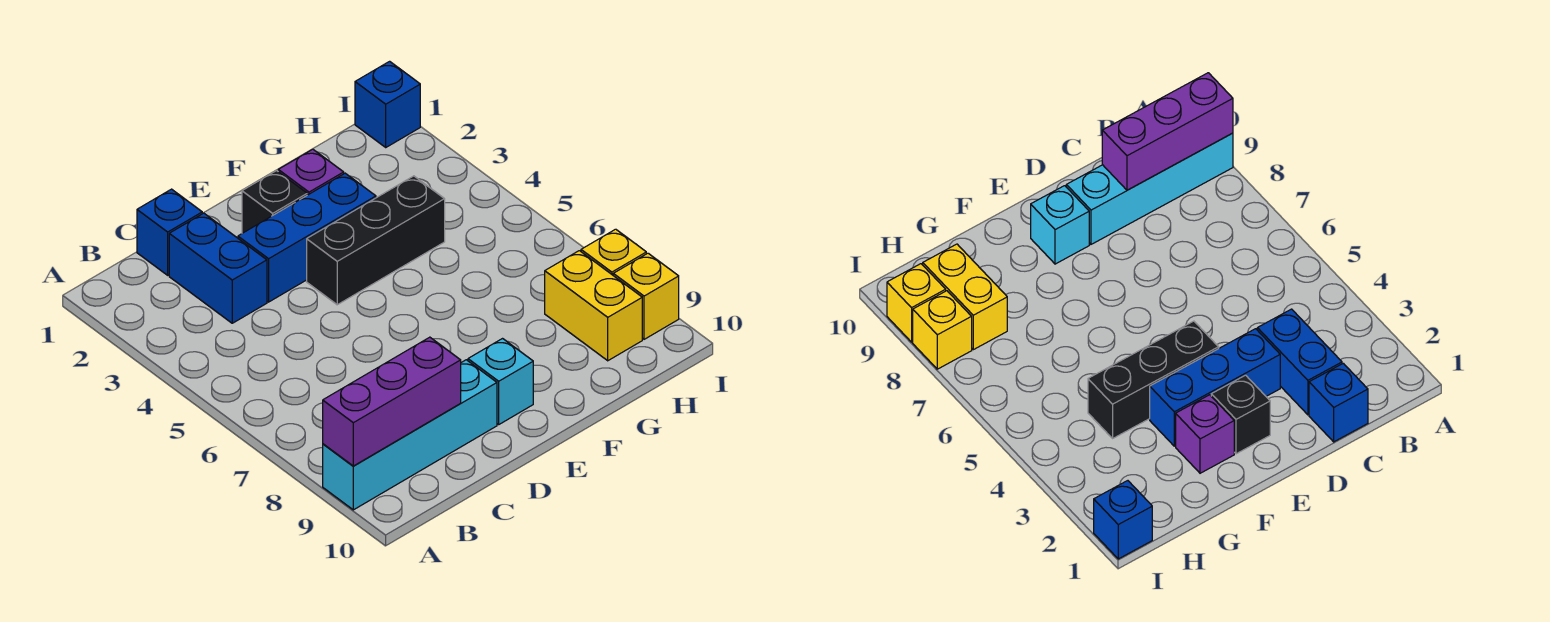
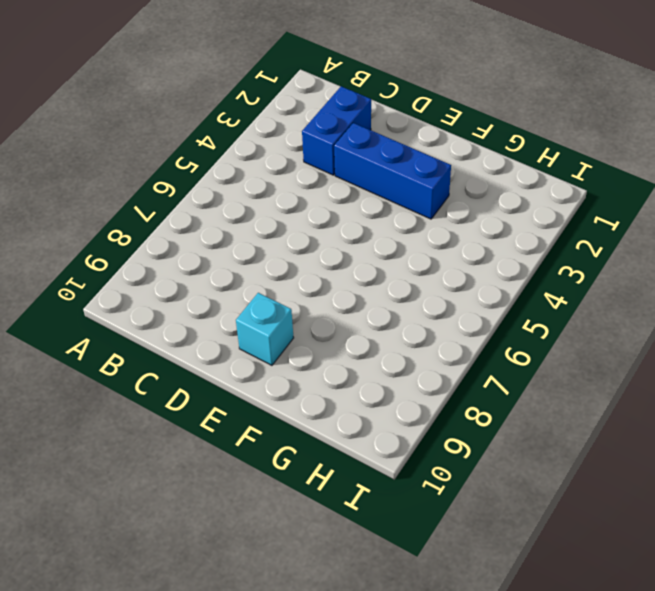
none -> cyan 1x4 brick [323,360,497,510]
none -> blue 1x1 brick [137,189,202,275]
none -> black 1x1 brick [242,171,307,233]

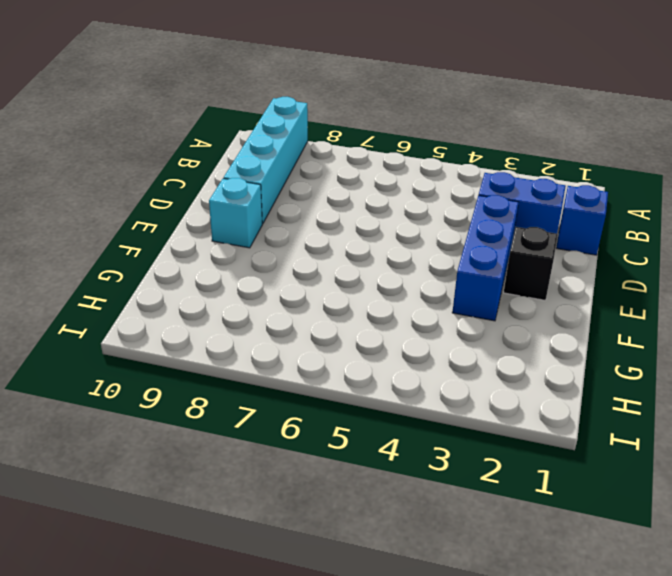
none -> black 1x3 brick [307,176,445,305]
none -> purple 1x1 brick [278,149,344,195]
none -> yellow 1x2 brick [545,251,642,361]

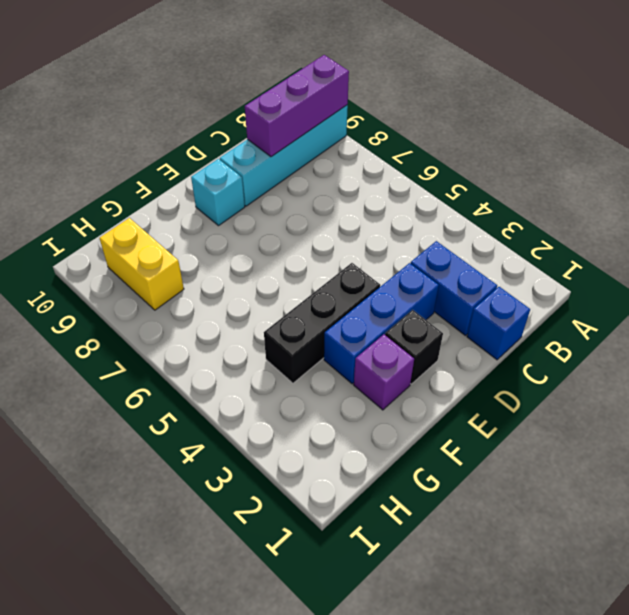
none -> blue 1x1 brick [355,61,420,147]
none -> yellow 1x1 brick [581,229,646,275]
none -> yellow 1x1 brick [613,253,679,339]

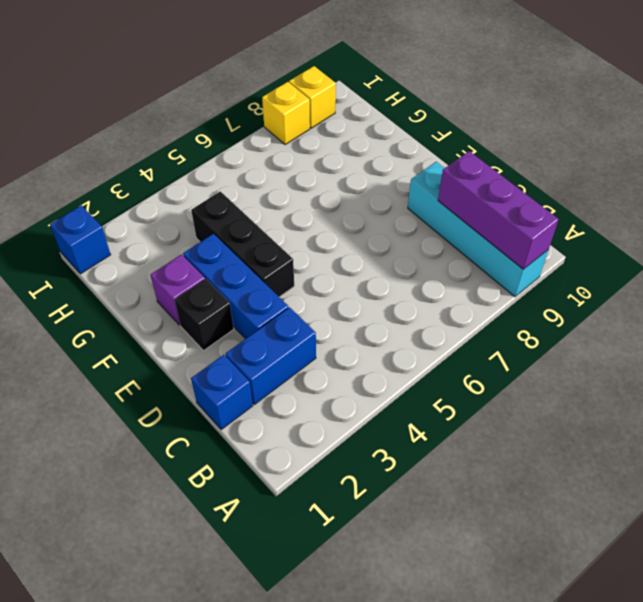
none -> cyan 1x1 brick [468,339,533,424]
none -> yellow 1x2 brick [545,251,642,361]

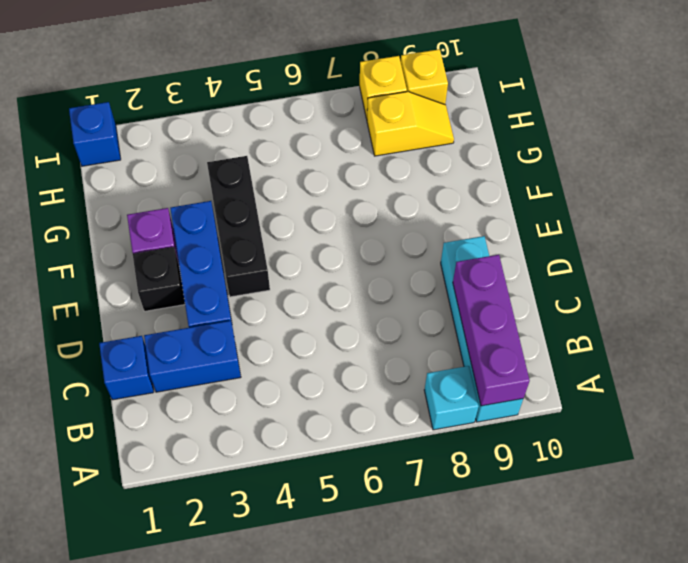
cyan 1x1 brick [424,366,479,430] -> cyan 1x1 brick moved to [468,339,533,424]
yellow 1x2 slope [367,92,454,156] -> yellow 1x2 brick [545,251,642,361]

